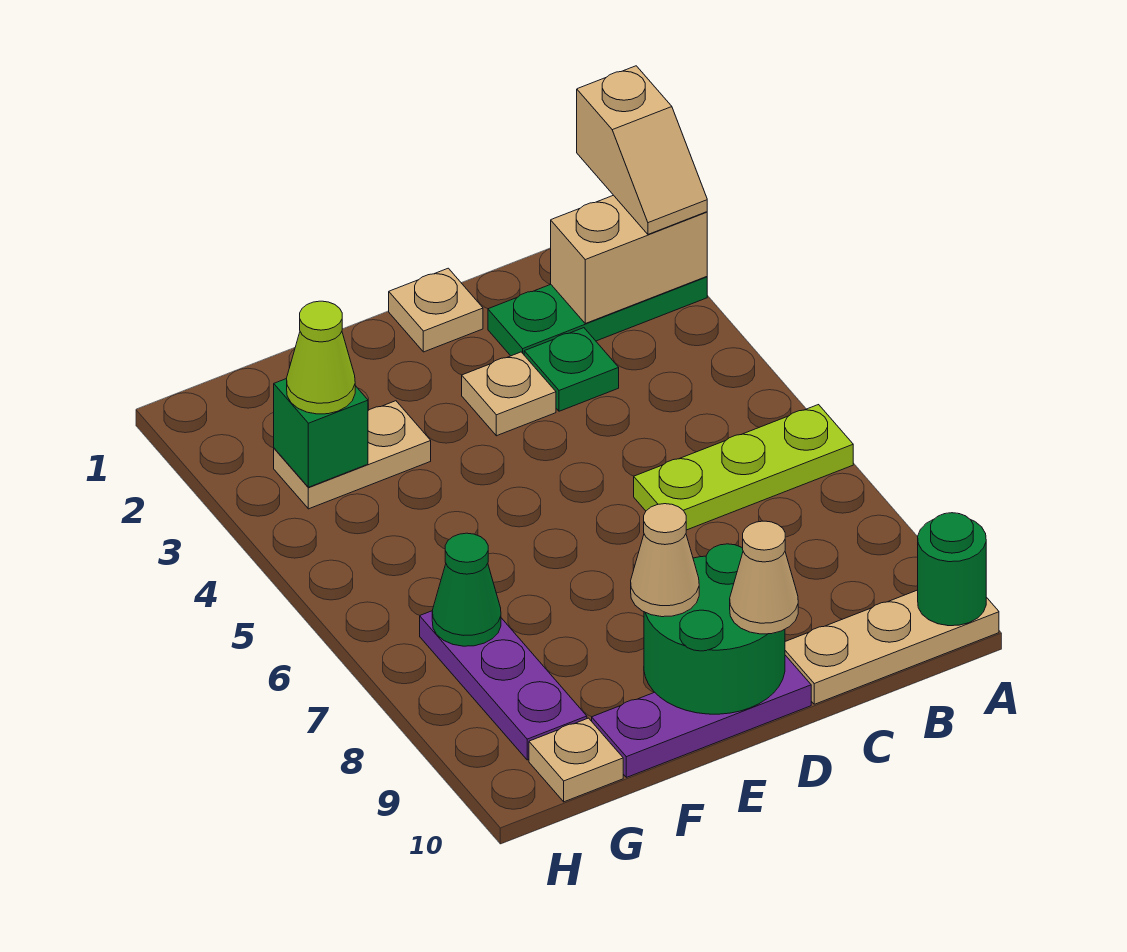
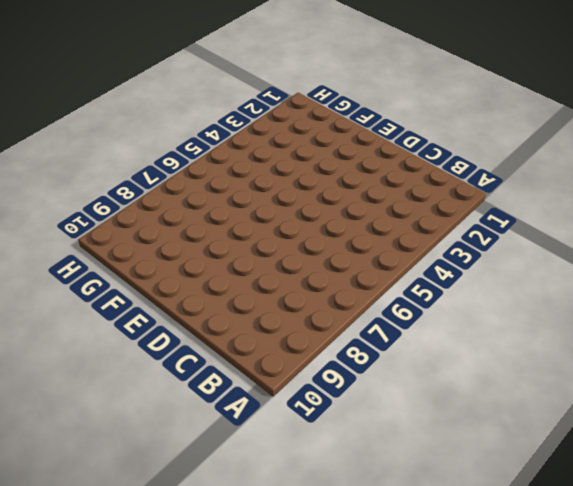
none -> green 1x3 plate [488,277,707,356]
none -> lime 1x3 plate [634,405,853,530]
none -> tan 1x3 plate [785,590,999,704]

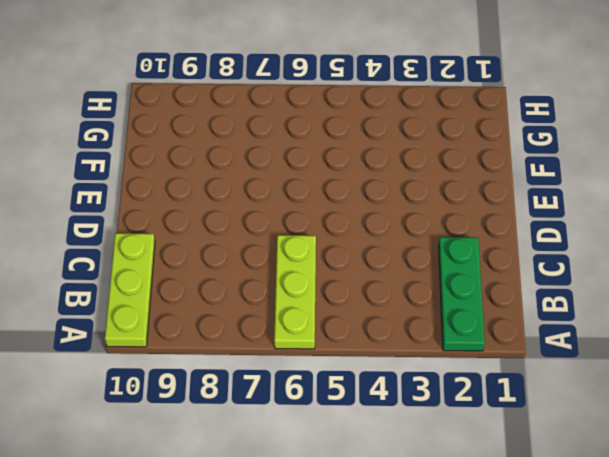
lime 1x3 plate [105,233,155,347] -> tan 1x3 plate [785,590,999,704]
none -> green 1x1 plate [524,328,619,411]
none -> tan 1x1 plate [389,268,483,352]
none -> tan 1x1 plate [462,352,556,436]

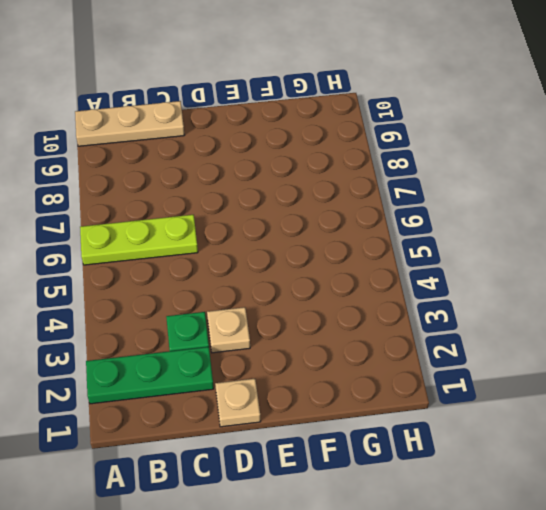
none -> purple 1x3 plate [592,655,811,777]
none -> tan 1x2 plate [274,401,431,509]
none -> purple 1x3 plate [420,611,587,760]

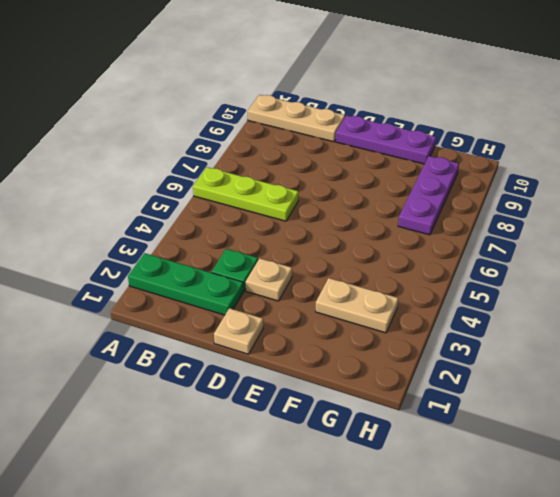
none -> tan 1x1 plate [529,718,623,802]
none -> tan 1x2 brick [551,195,707,323]
none -> green 1x1 round brick [918,513,986,626]

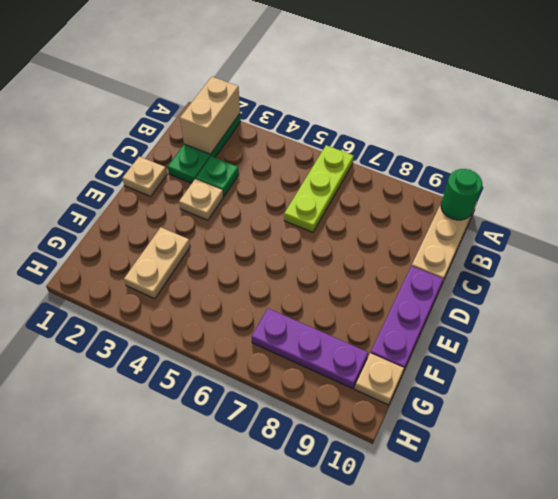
none -> green 2x2 round brick [644,544,785,714]
none -> green 1x1 brick [274,379,368,487]
none -> green 1x1 cone [432,533,501,646]

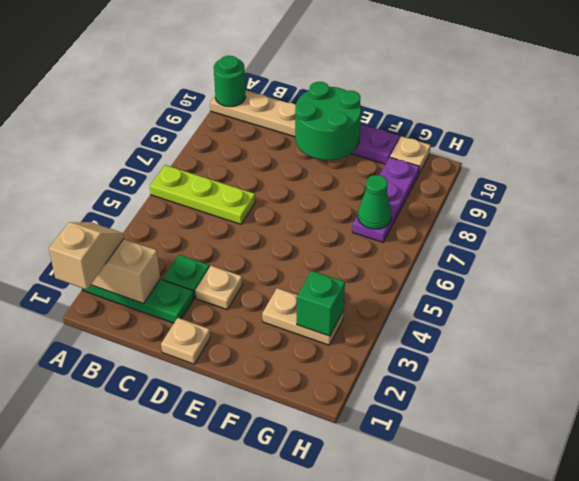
none -> tan 1x1 cone [730,521,798,634]
none -> tan 1x1 cone [631,504,699,617]
none -> lime 1x1 cone [287,301,355,414]

